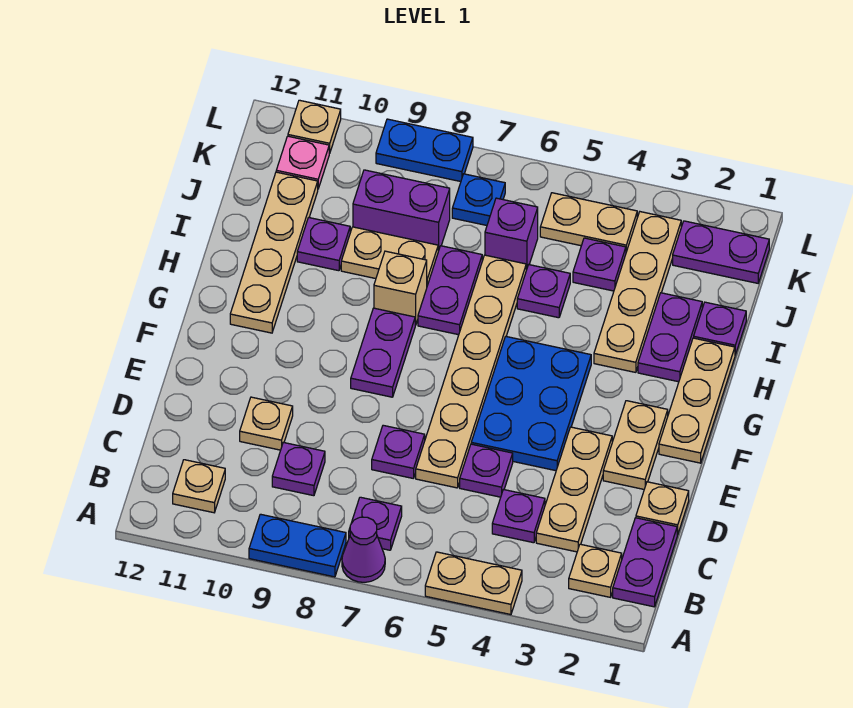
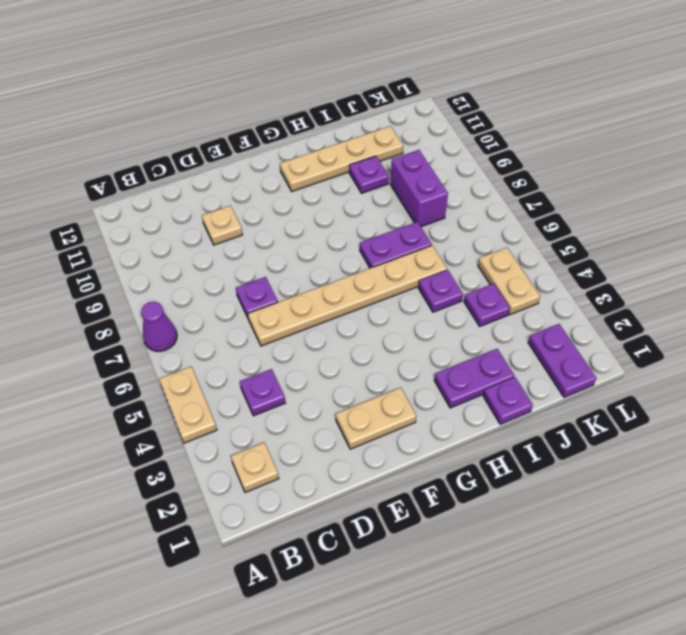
none -> blue 1x2 plate [249,514,346,577]
none -> purple 1x2 plate [613,518,677,607]
none -> purple 1x1 plate [349,497,402,550]
none -> tan 1x1 plate [173,460,225,513]

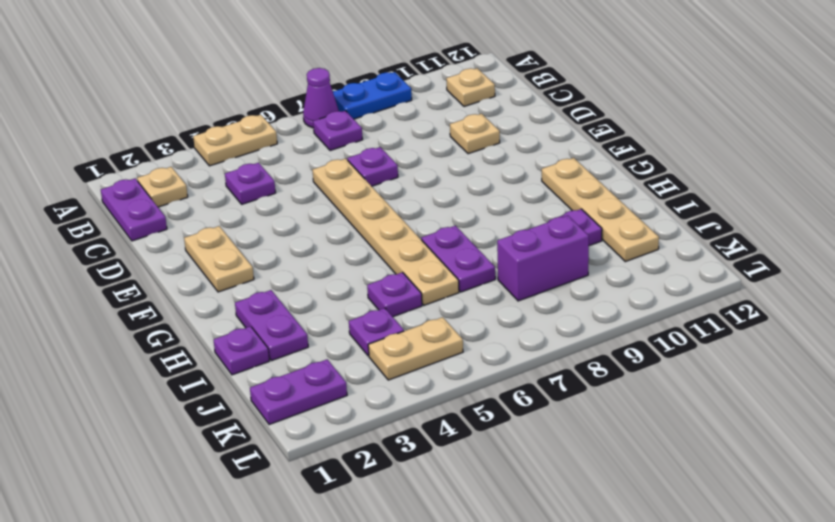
none -> tan 1x3 plate [536,427,612,552]
none -> purple 1x1 plate [272,442,325,496]
none -> tan 1x1 plate [636,482,689,535]
none -> purple 1x1 plate [460,444,513,497]

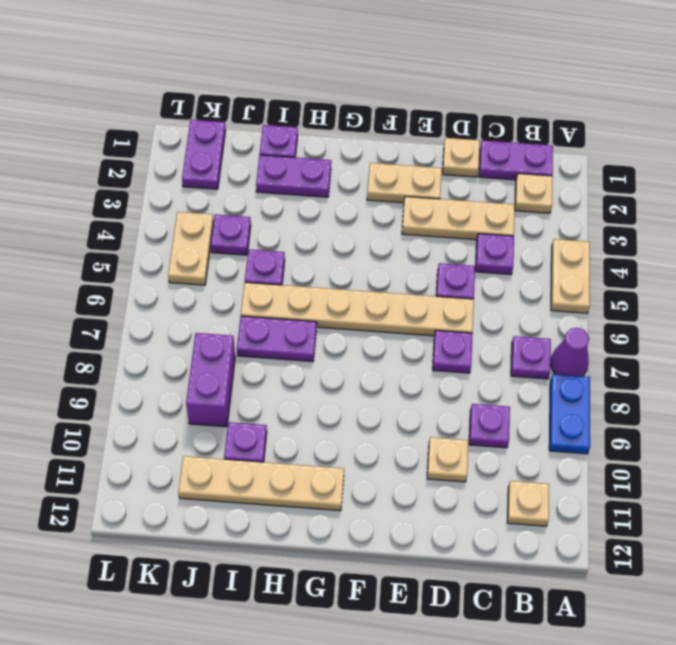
none -> blue 2x3 plate [471,337,591,471]
none -> tan 1x3 plate [659,338,735,463]
none -> purple 1x2 plate [351,308,415,397]
none -> tan 1x4 plate [594,212,681,372]

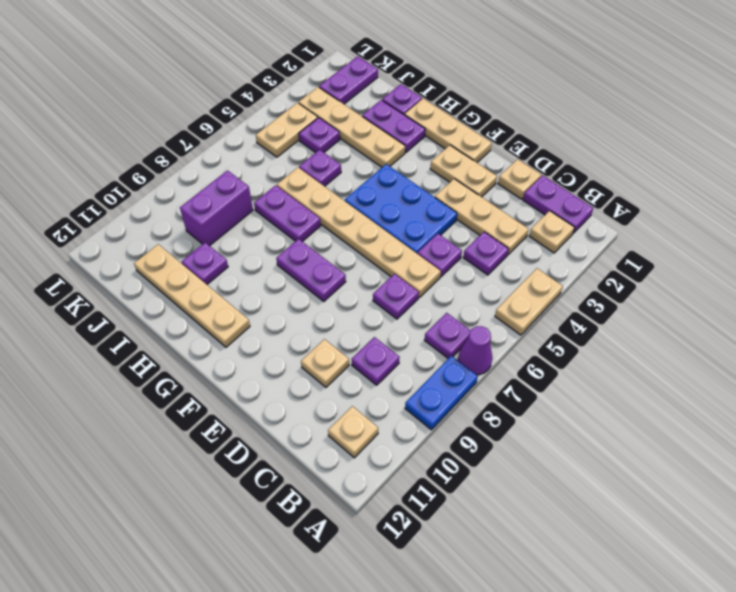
none -> tan 1x1 brick [374,251,427,325]
none -> tan 1x2 plate [341,227,438,285]
none -> purple 1x1 brick [485,198,538,270]
none -> blue 1x1 plate [452,174,505,225]

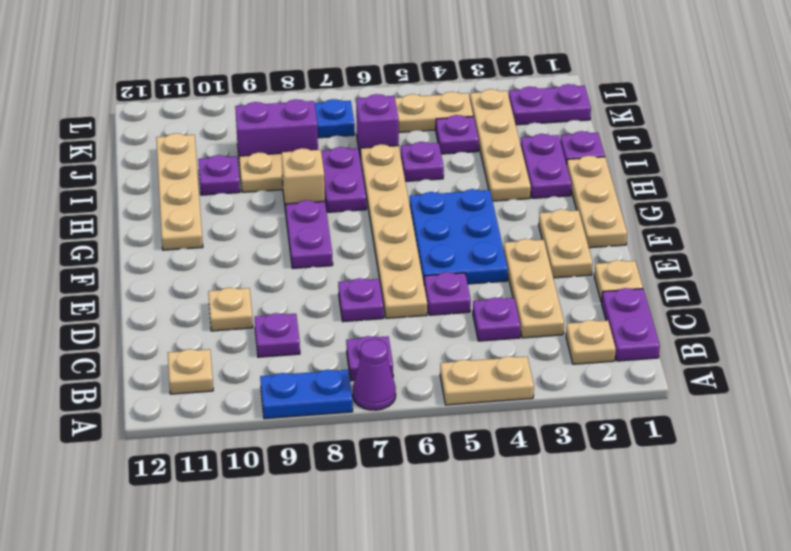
none -> pink 1x1 plate [276,136,330,189]
none -> blue 1x2 plate [376,119,473,182]
none -> tan 1x1 plate [288,100,341,153]

